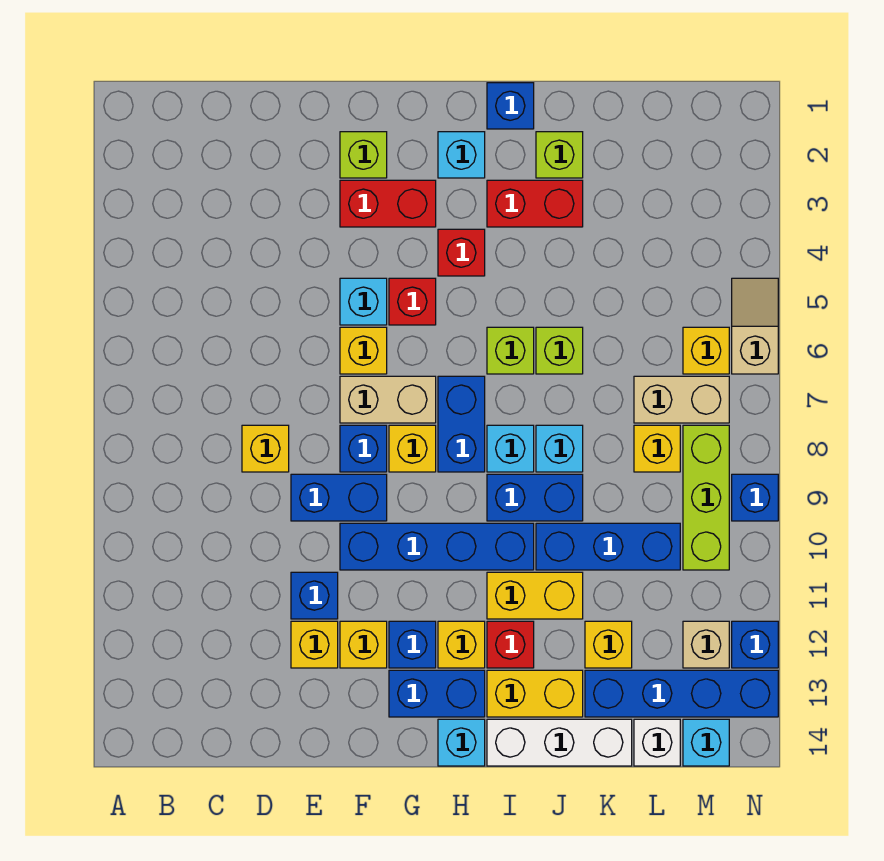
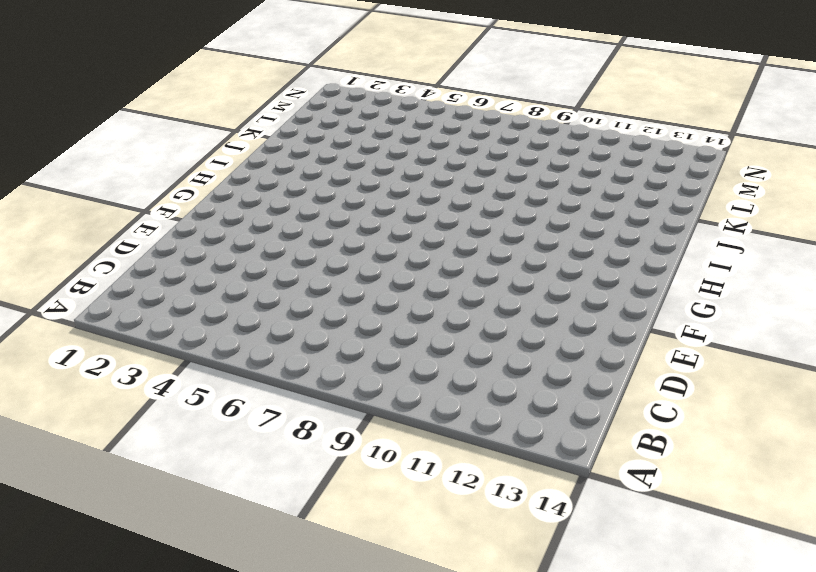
none -> yellow 1x1 brick [242,425,289,472]
none -> blue 1x2 brick [291,474,387,521]
none -> blue 1x1 brick [291,572,338,619]
none -> yellow 1x1 brick [291,621,338,668]

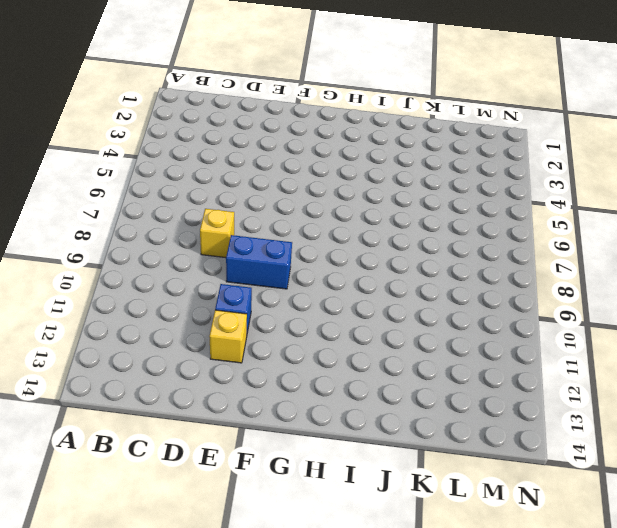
none -> lime 1x1 brick [340,132,387,178]
none -> red 1x2 brick [340,180,436,227]
none -> cyan 1x1 brick [340,278,387,325]
none -> yellow 1x1 brick [340,327,387,374]

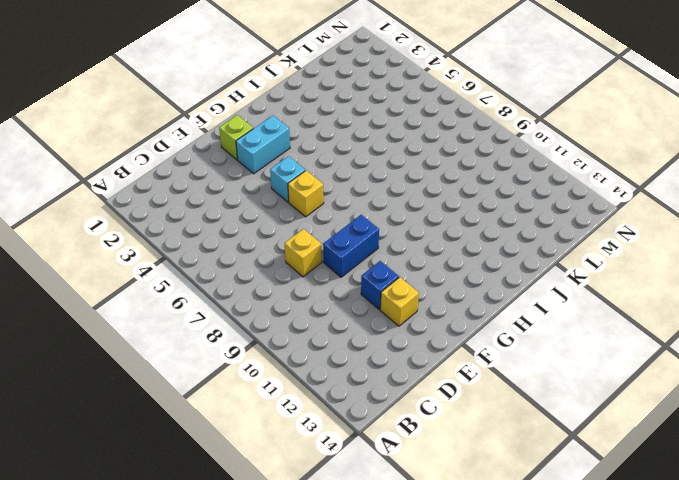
cyan 1x2 brick [236,116,290,174] -> red 1x2 brick [340,180,436,227]
none -> tan 1x2 brick [340,376,436,423]
none -> blue 1x1 brick [340,425,387,472]
none -> blue 1x4 brick [340,523,534,570]
none -> yellow 1x1 brick [340,621,387,668]

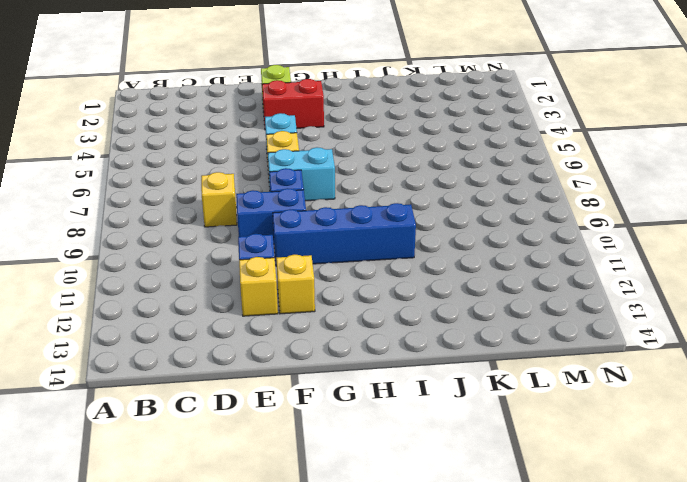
cyan 1x2 brick [268,147,335,201] -> tan 1x2 brick [340,376,436,423]
none -> red 1x1 brick [389,278,436,325]
none -> yellow 1x1 brick [389,425,436,472]
none -> blue 1x1 brick [389,621,436,668]
none -> blue 1x2 brick [389,670,485,717]

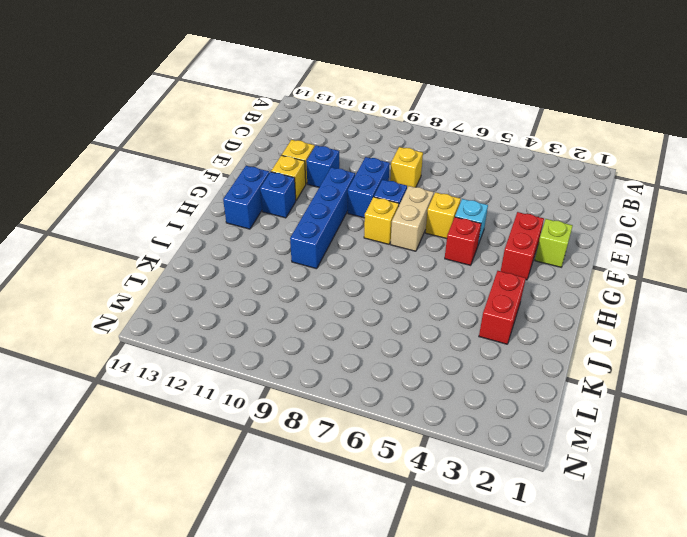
none -> cyan 1x1 brick [438,132,485,178]
none -> red 1x1 brick [438,229,485,276]
none -> blue 1x2 brick [438,376,485,472]
none -> yellow 1x1 brick [438,621,485,668]

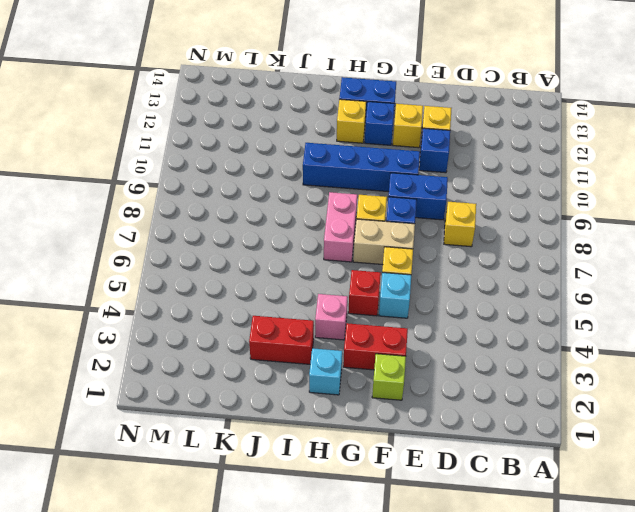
pink 1x1 brick [315,294,348,340] -> red 1x1 brick [438,229,485,276]
pink 1x2 brick [324,192,357,262] -> blue 1x2 brick [438,376,485,472]
none -> cyan 1x1 brick [438,719,485,766]
none -> blue 1x1 brick [487,83,534,129]
none -> lime 1x1 brick [487,327,534,374]
none -> cyan 1x1 brick [487,425,534,472]

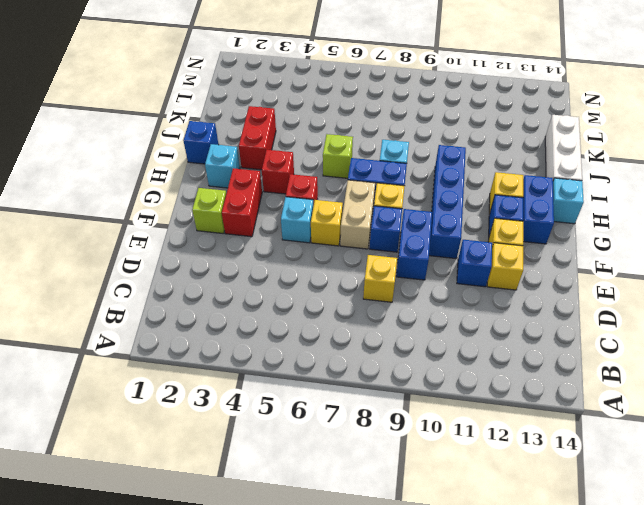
none -> blue 1x2 brick [487,474,583,521]
none -> yellow 1x2 brick [487,572,583,619]
none -> red 1x1 brick [487,621,534,668]
none -> yellow 1x2 brick [487,670,583,717]

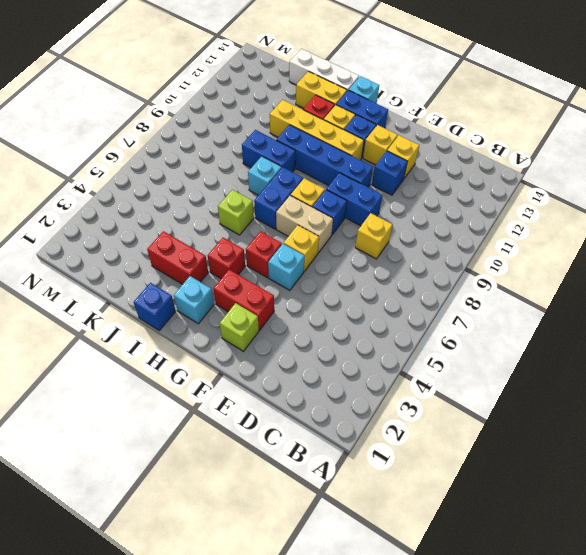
yellow 1x4 brick [270,100,364,160] -> yellow 1x2 brick [487,572,583,619]
none -> lime 1x1 brick [536,132,583,178]
none -> lime 1x1 brick [536,327,583,374]
none -> cyan 1x1 brick [536,425,583,472]
none -> blue 1x3 brick [536,523,680,570]

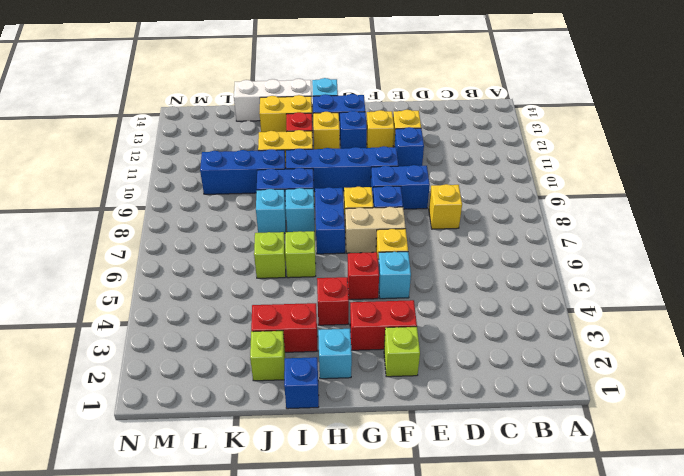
none -> yellow 1x1 brick [585,621,632,668]
none -> blue 1x4 brick [585,670,778,717]
none -> tan 1x2 brick [634,376,729,423]
none -> yellow 1x1 brick [634,425,680,472]

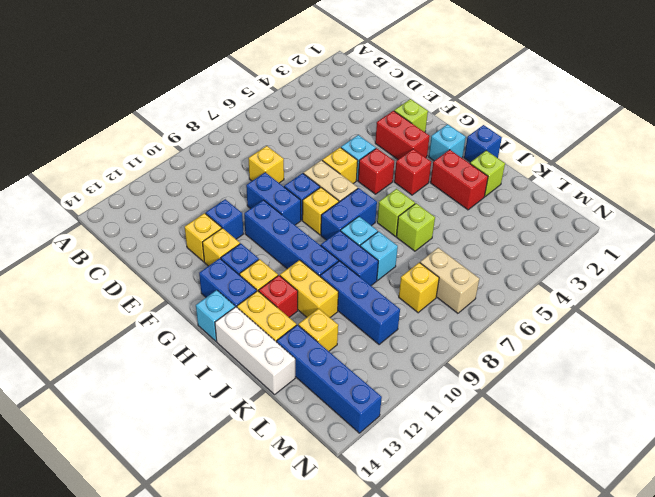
none -> white 1x1 brick [634,719,680,766]
none -> yellow 1x1 brick [683,327,729,374]
none -> lime 1x3 brick [683,425,729,570]
none -> tan 1x1 brick [683,621,729,668]

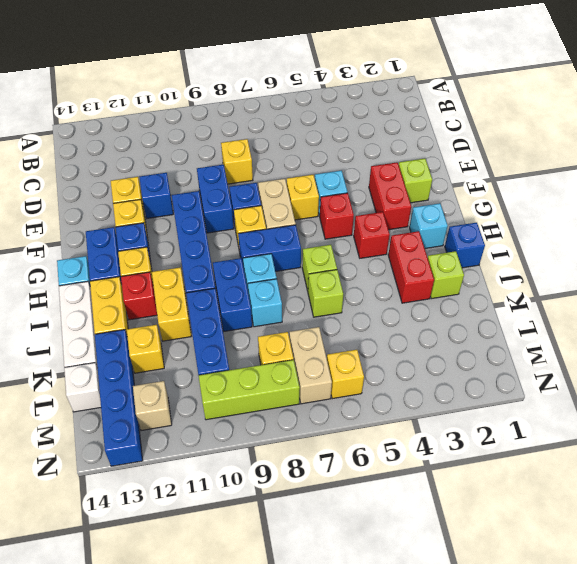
none -> cyan 1x1 brick [683,719,729,766]
none -> tan 1x2 slope [732,278,778,374]
none -> blue 1x1 brick [732,474,778,521]
none -> blue 1x1 brick [732,621,778,668]

